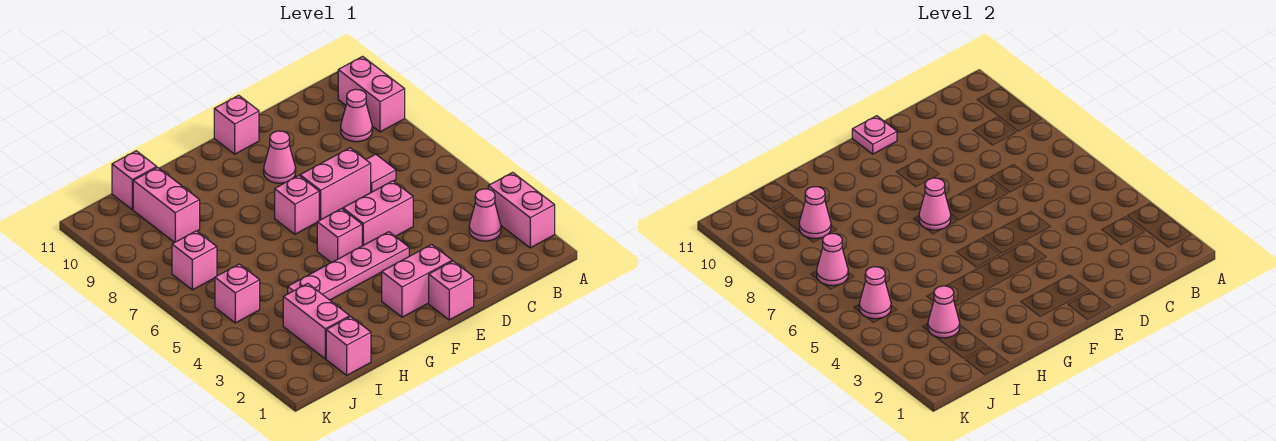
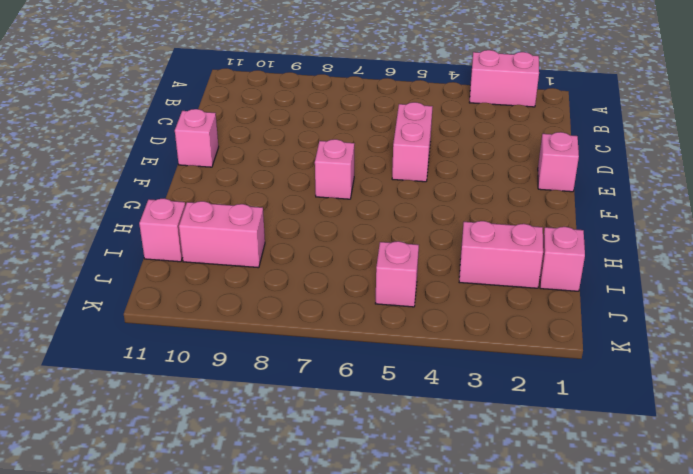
none -> pink 1x2 brick [338,56,405,132]
none -> pink 1x1 cone [469,189,501,241]
none -> pink 1x1 cone [341,89,372,142]

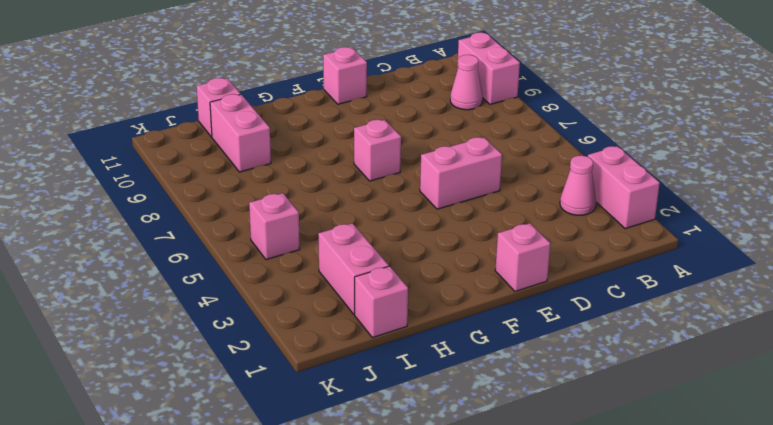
none -> pink 1x1 tile [366,154,396,192]
none -> pink 1x2 brick [300,148,371,220]
none -> pink 1x2 brick [382,244,452,317]

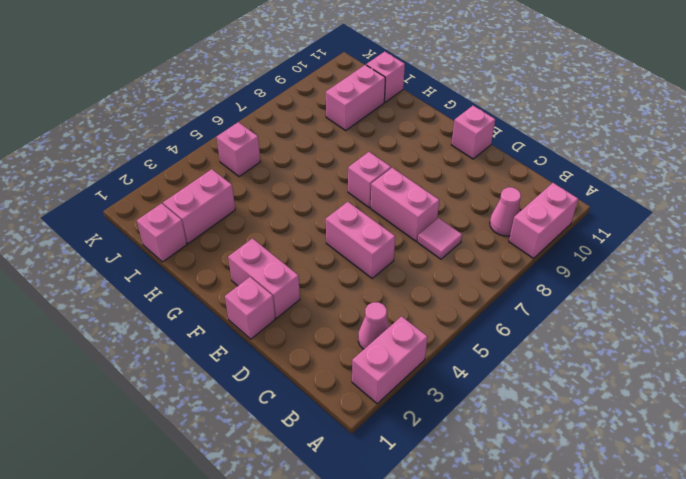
none -> pink 1x4 plate [288,232,409,300]
none -> pink 1x1 cone [264,131,296,183]
none -> pink 1x1 brick [317,209,362,263]

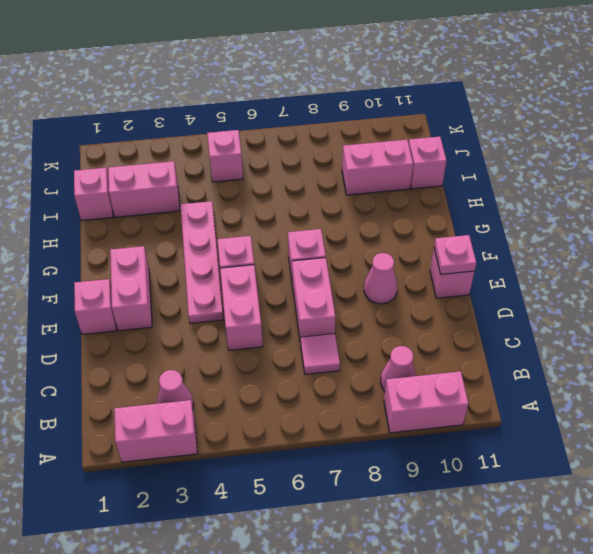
none -> pink 1x1 brick [172,231,217,290]
none -> pink 1x1 cone [919,178,951,230]
none -> pink 1x1 cone [928,286,960,338]

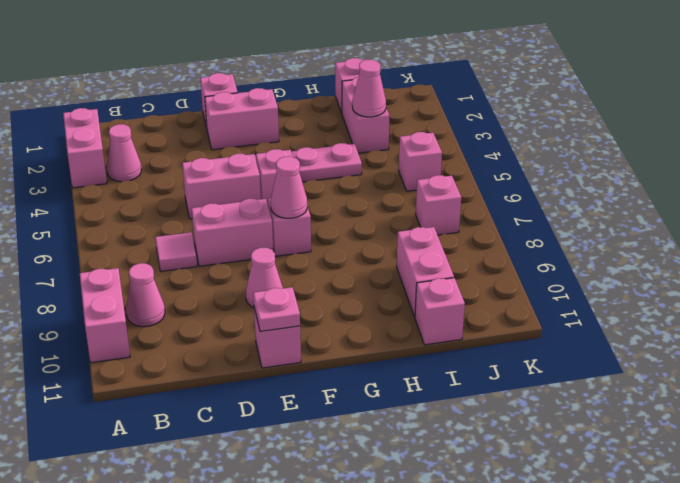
none -> pink 1x1 cone [799,187,831,239]
none -> pink 1x1 cone [859,267,891,319]
none -> pink 1x1 cone [817,234,848,286]

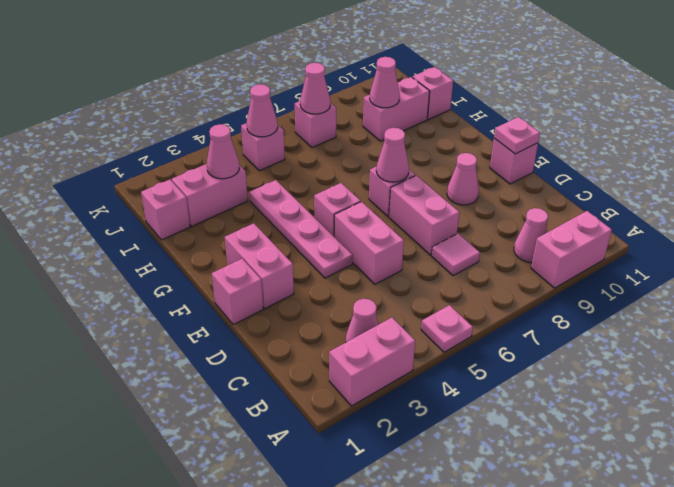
pink 1x1 plate [421,305,473,352] -> none

